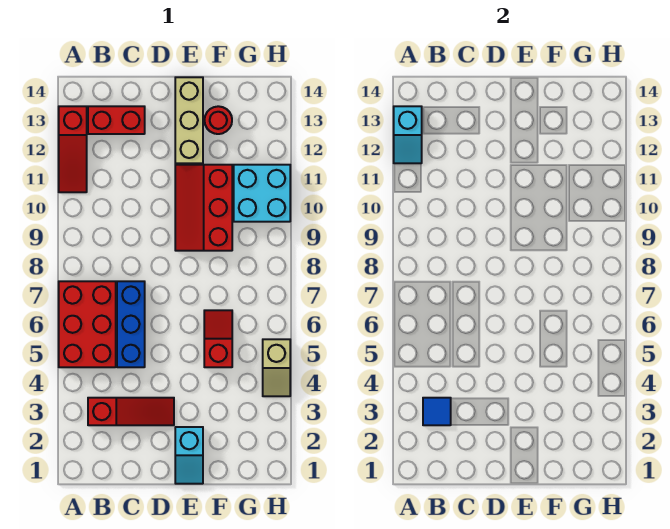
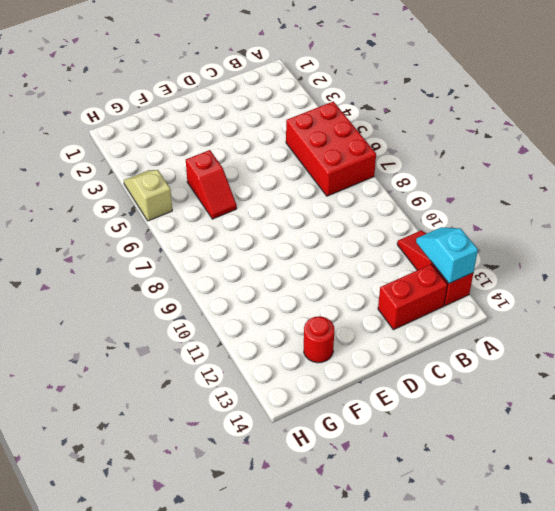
none -> red 1x3 slope [88,398,174,425]
none -> blue 1x3 brick [117,281,145,367]
none -> cyan 1x2 slope [175,427,203,484]

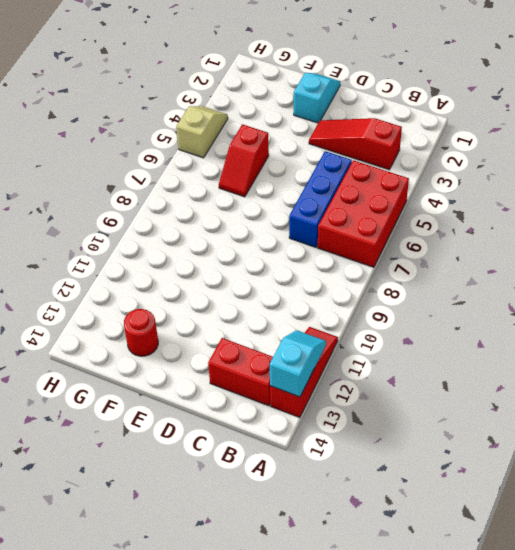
none -> red 2x3 slope [175,165,232,251]
none -> tan 1x3 brick [175,77,203,163]
none -> cyan 2x2 brick [234,165,290,222]

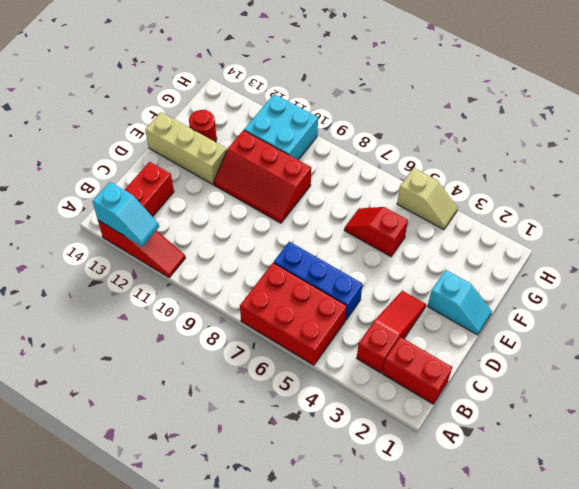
red 1x2 brick [382,337,452,404] -> none
none -> blue 1x1 tile [423,398,451,425]

